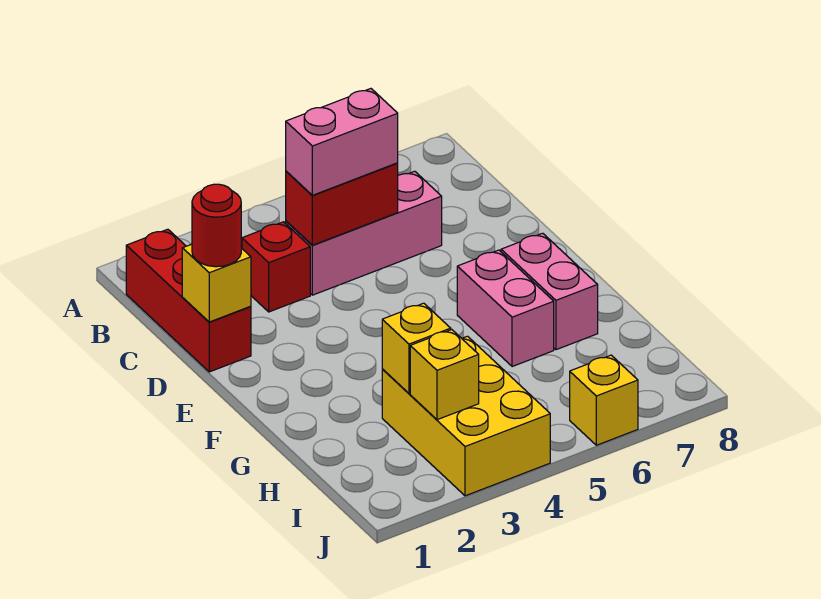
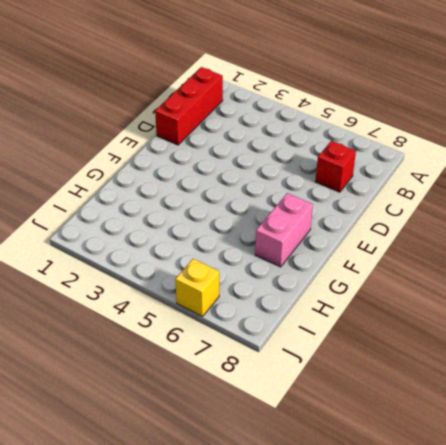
red 1x1 brick [315,141,356,192] -> red 1x1 brick moved to [242,222,310,312]
none -> pink 1x3 brick [286,171,442,295]
none -> pink 1x2 brick [457,250,554,367]
none -> yellow 2x3 brick [382,336,550,496]

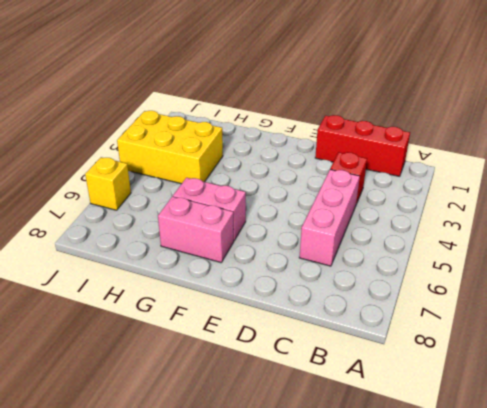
none -> red 1x2 brick [286,163,398,245]
none -> yellow 1x1 brick [182,244,251,322]
none -> yellow 1x1 brick [382,303,451,393]

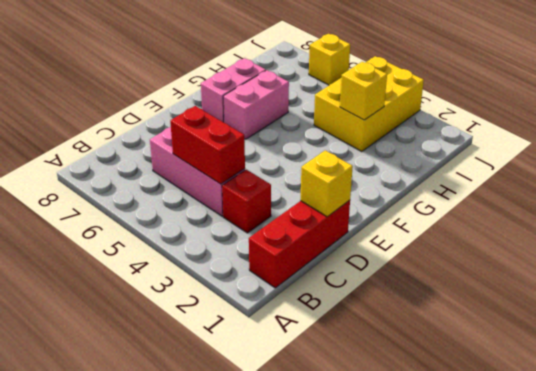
none -> yellow 1x1 brick [410,330,479,420]
none -> pink 1x2 brick [286,89,398,195]
none -> red 1x1 round brick [192,184,241,267]

